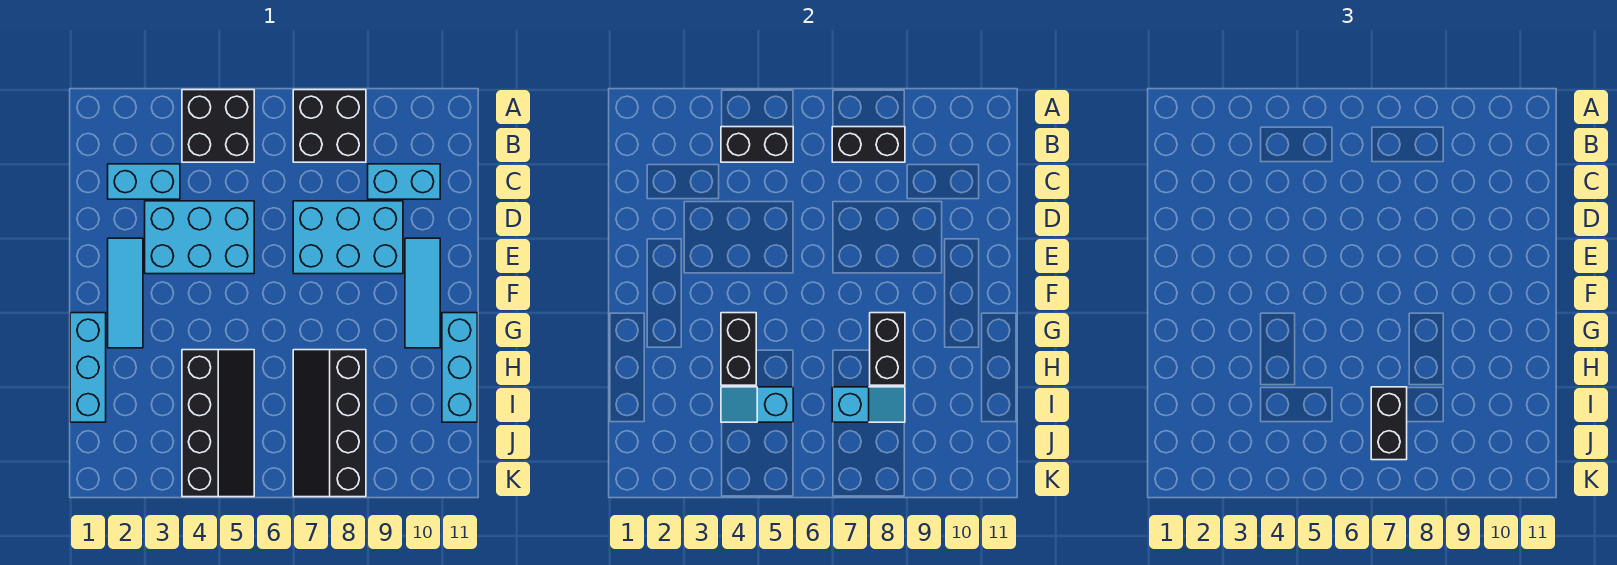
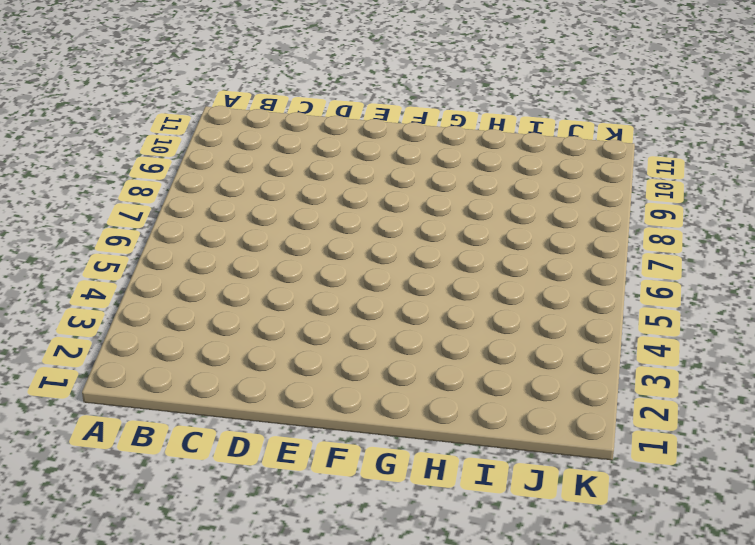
none -> black 2x2 brick [182,90,254,162]
none -> black 2x2 brick [293,90,366,162]
none -> cyan 1x2 brick [108,164,180,199]

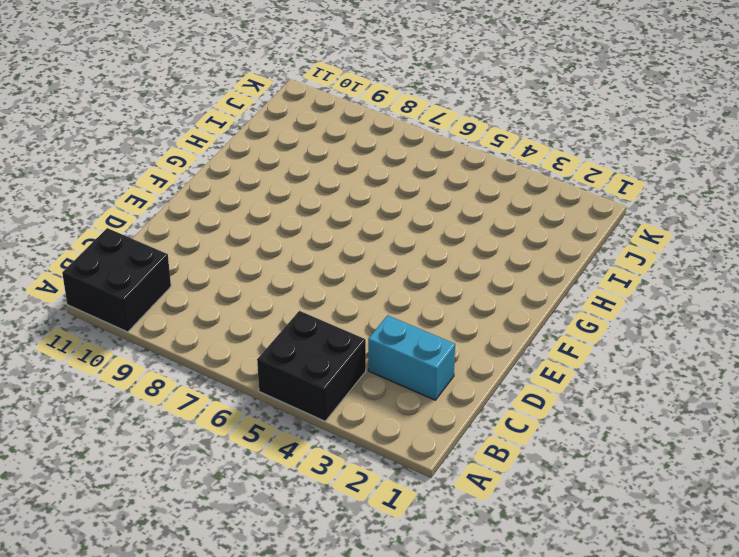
black 2x2 brick [62,228,171,332] -> black 2x2 brick moved to [293,90,366,162]
none -> cyan 1x2 brick [368,164,440,199]
none -> cyan 2x3 brick [145,201,254,274]
none -> cyan 2x3 brick [293,201,403,274]

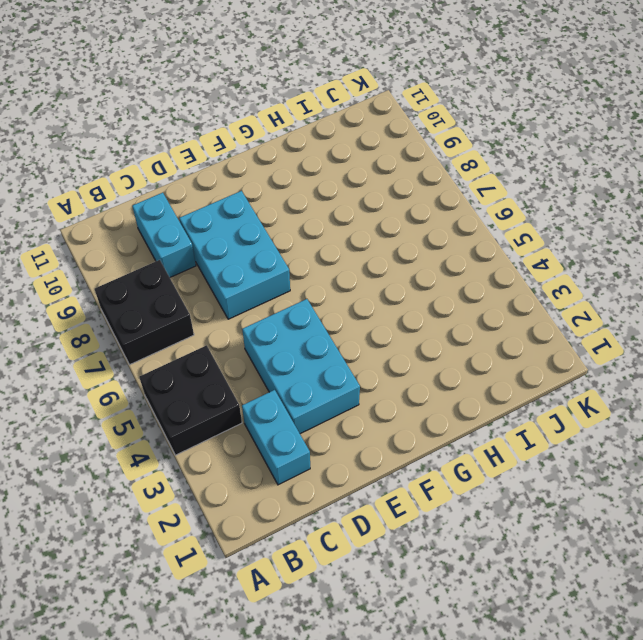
none -> cyan 1x3 tile [108,238,143,348]
none -> cyan 1x3 tile [405,238,440,348]
none -> cyan 1x3 brick [70,313,106,422]

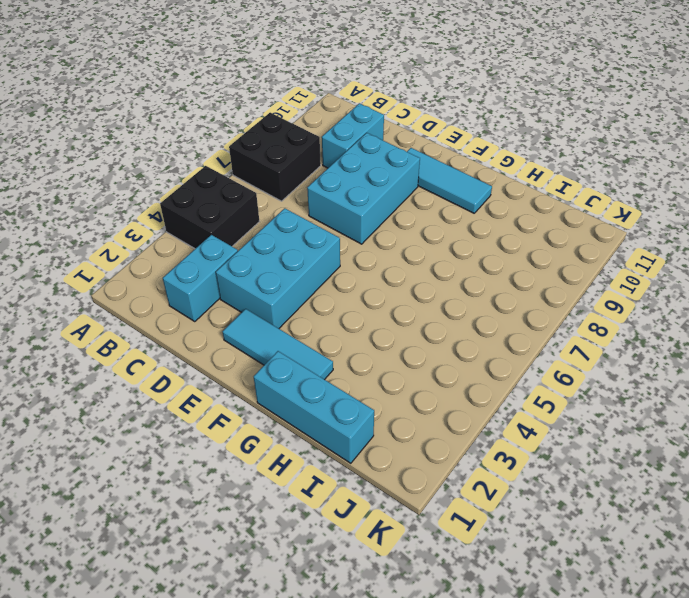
none -> cyan 1x3 brick [442,313,477,422]
none -> black 2x4 slope [182,350,254,497]
none -> black 2x4 slope [293,350,366,497]

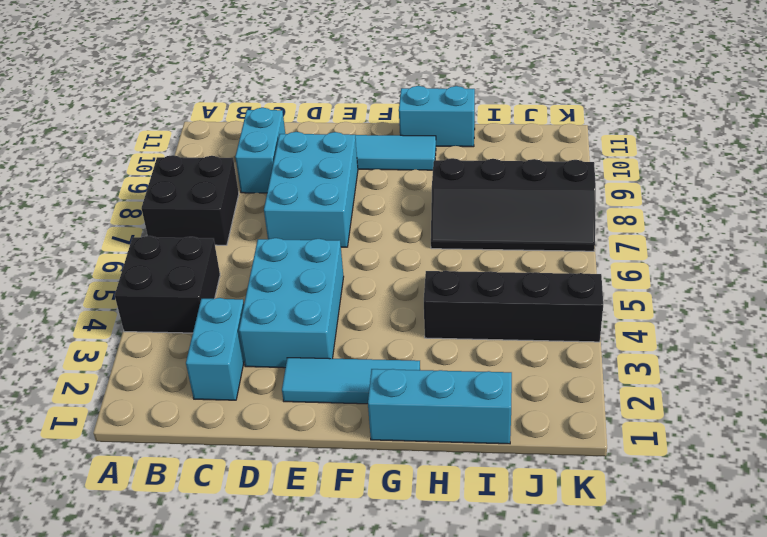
cyan 1x2 brick [399,86,475,147] -> cyan 1x3 brick [442,313,477,422]
none -> black 1x2 brick [721,127,793,162]
none -> black 1x2 brick [832,127,905,162]
none -> black 1x2 brick [721,313,756,385]

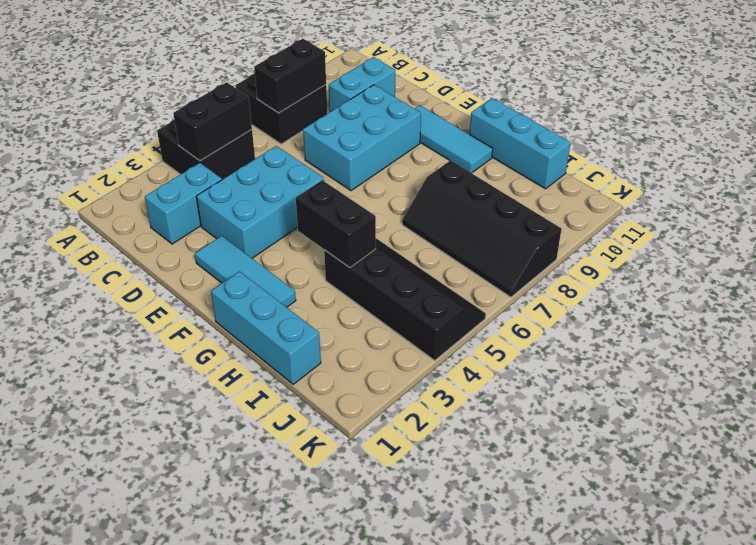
none -> black 1x2 brick [870,313,905,385]
none -> cyan 1x2 slope [721,387,793,422]
none -> cyan 1x2 slope [832,387,905,422]

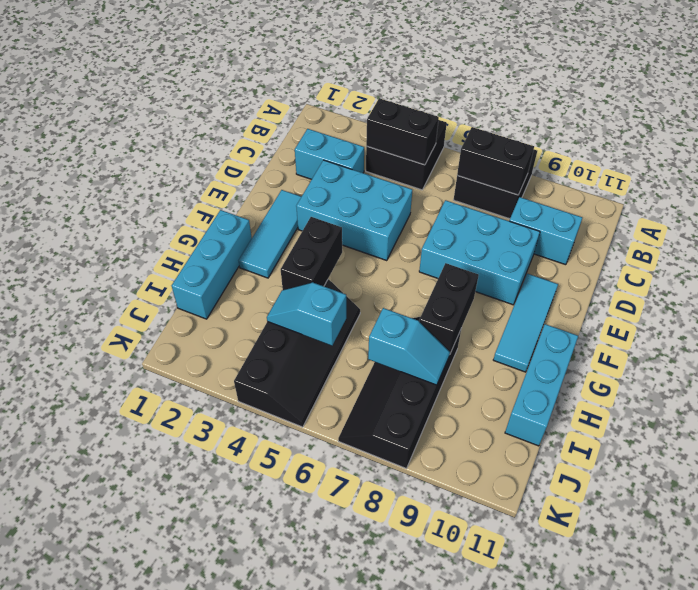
none -> black 1x2 brick [1371,387,1407,460]

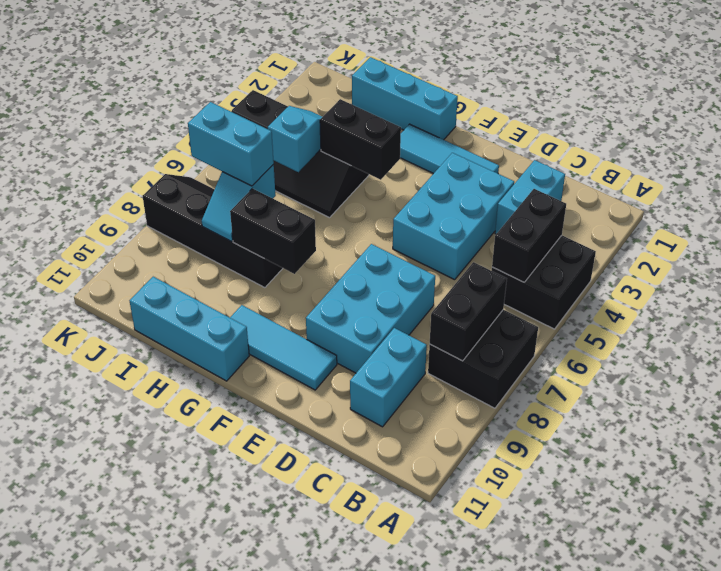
cyan 1x2 brick [188,102,274,186] -> black 1x2 brick [1371,387,1407,460]

